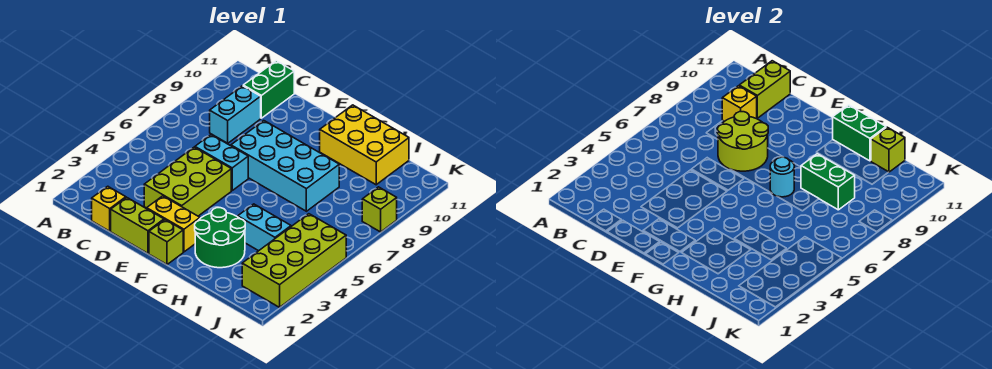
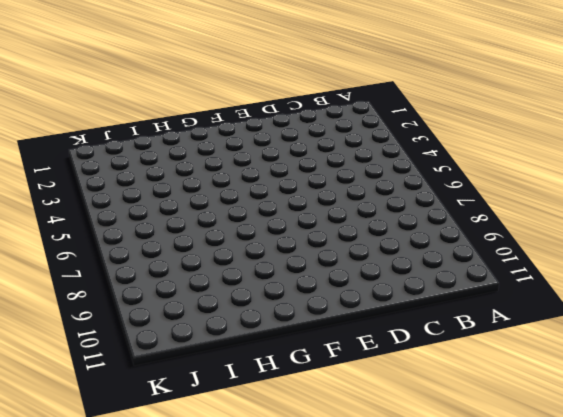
none -> yellow 1x1 brick [92,186,126,231]
none -> cyan 1x2 brick [210,86,261,143]
none -> green 1x2 brick [243,61,294,118]

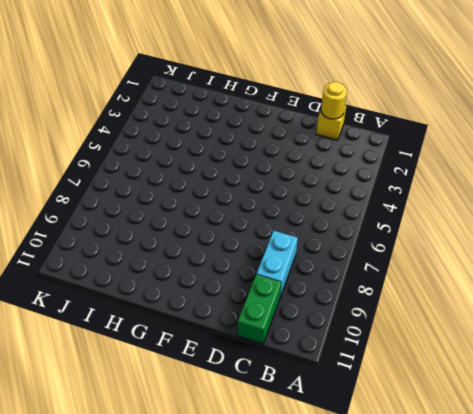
yellow 1x1 round brick [321,82,347,119] -> none
none -> lime 1x2 brick [111,197,164,253]
none -> lime 2x3 brick [144,147,231,216]
none -> cyan 1x2 brick [195,135,248,190]

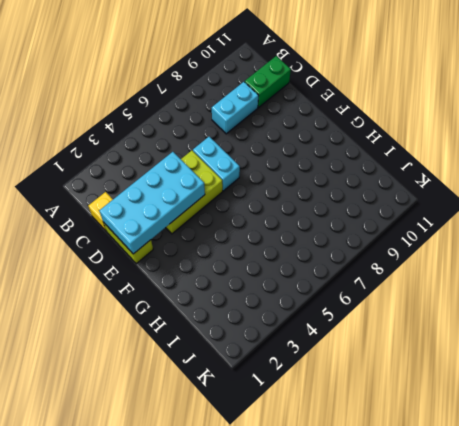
cyan 2x4 brick [99,152,205,254] -> cyan 2x4 brick turned to [231,121,339,211]
none -> yellow 1x2 brick [147,196,200,252]
none -> lime 1x1 brick [149,220,183,264]
none -> green 2x2 round brick [195,208,245,268]

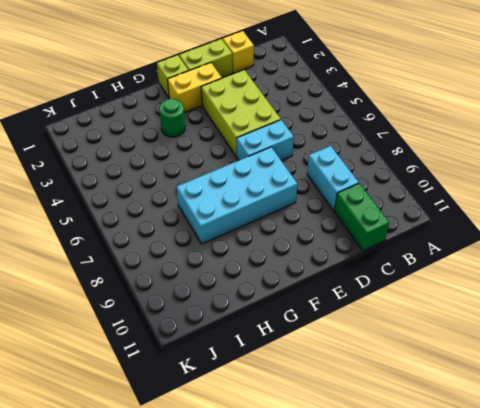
green 1x1 round brick [159,99,185,137] -> green 2x2 round brick [195,208,245,268]
none -> yellow 2x3 brick [320,105,409,185]
none -> cyan 1x2 brick [238,204,291,251]
none -> lime 2x4 brick [242,214,346,307]

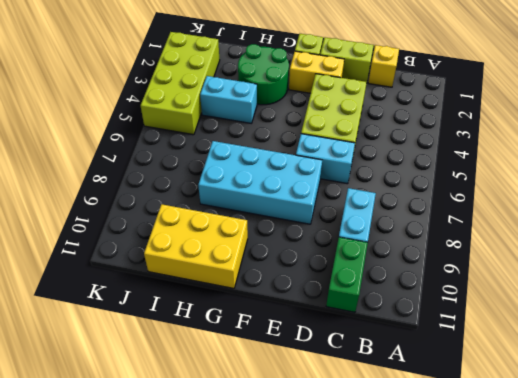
none -> lime 1x1 brick [362,187,397,232]
none -> yellow 1x1 brick [722,86,757,121]
none -> lime 1x2 brick [739,61,790,118]

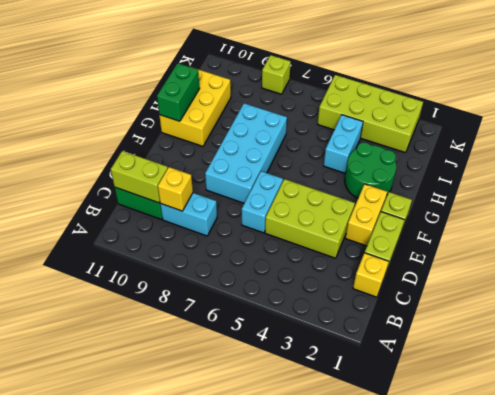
none -> lime 2x2 round brick [717,112,768,171]
none -> cyan 1x1 round brick [770,157,794,197]
none -> green 1x2 brick [801,154,855,210]

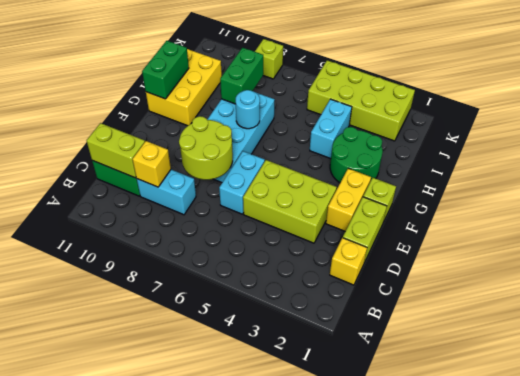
none -> lime 1x1 brick [871,127,905,172]

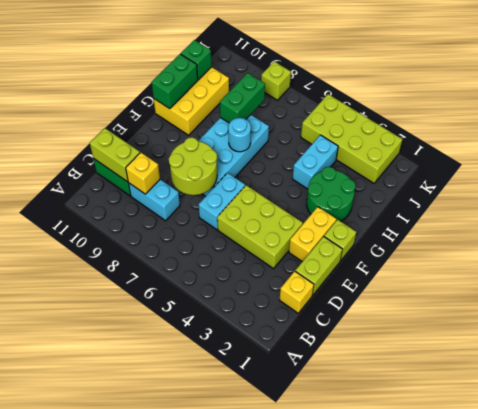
green 1x1 brick [181,40,212,80] -> lime 1x1 brick [871,127,905,172]

